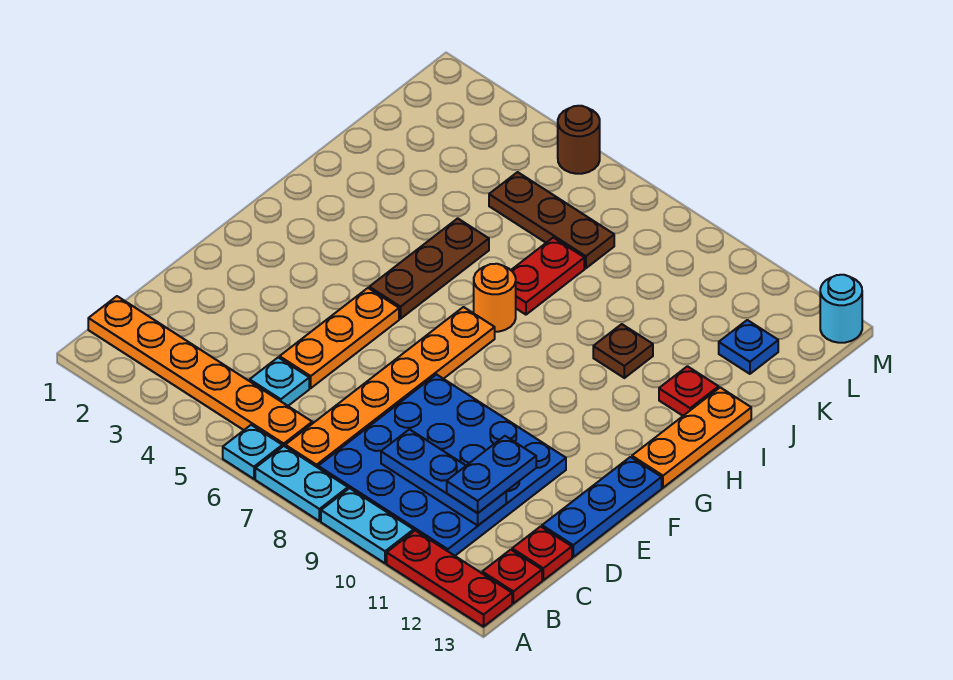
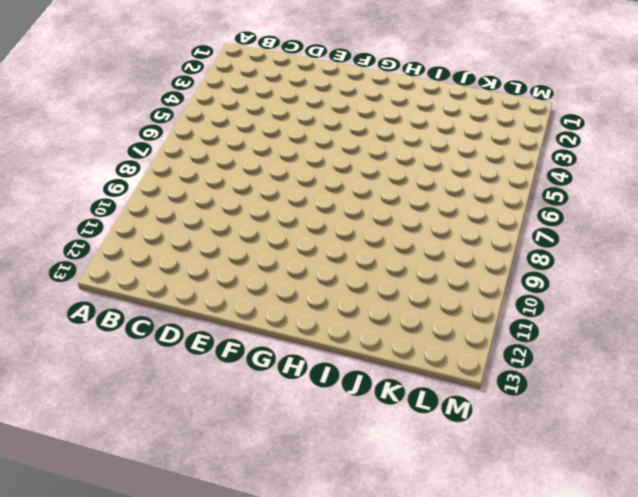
none -> cyan 1x1 plate [223,425,282,479]
none -> cyan 1x2 plate [255,446,348,521]
none -> cyan 1x2 plate [321,488,414,563]

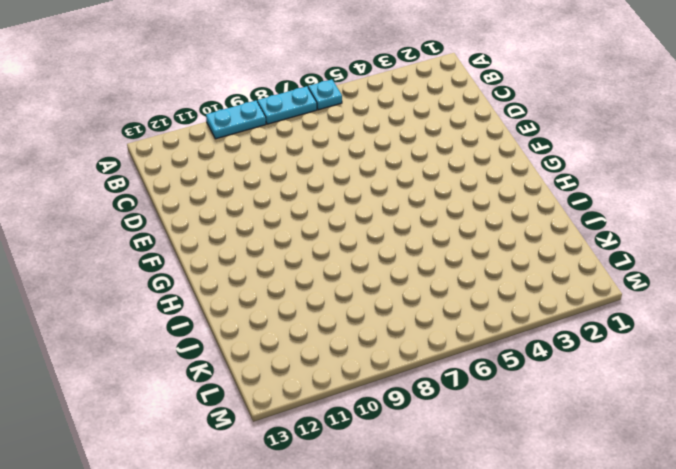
none -> red 1x3 plate [387,531,512,627]
none -> orange 1x6 plate [88,296,312,447]
none -> orange 1x6 plate [285,307,495,467]

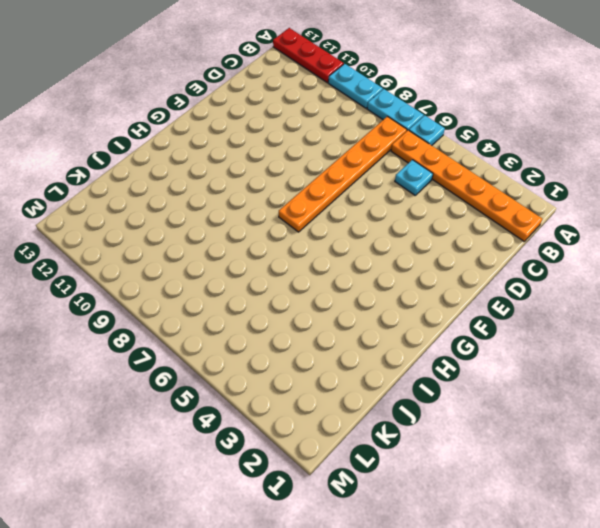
none -> blue 4x4 plate [318,375,566,556]
none -> red 1x1 plate [482,550,542,604]
none -> red 1x1 plate [512,526,572,580]

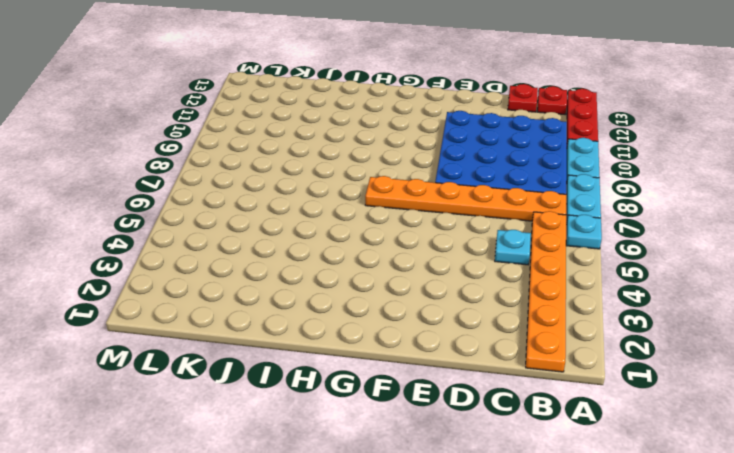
none -> orange 1x3 plate [280,288,399,388]
none -> blue 1x3 plate [542,457,662,557]
none -> brown 1x3 plate [369,218,489,319]

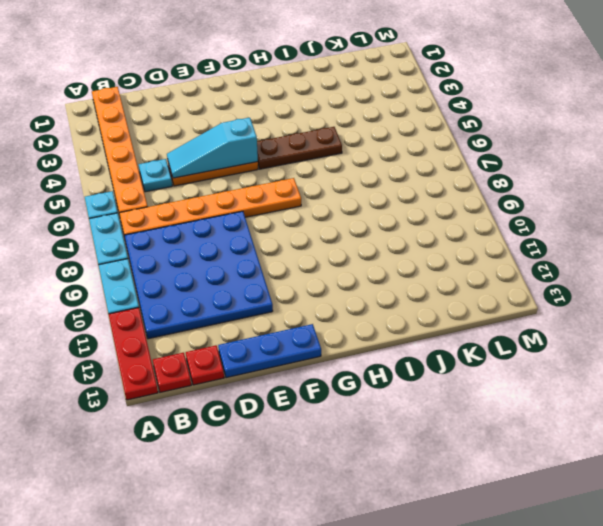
cyan 1x3 slope [167,118,258,178] -> none
none -> orange 1x3 plate [632,387,751,488]
none -> orange 1x1 round brick [474,264,516,332]
none -> red 1x2 plate [511,238,584,315]

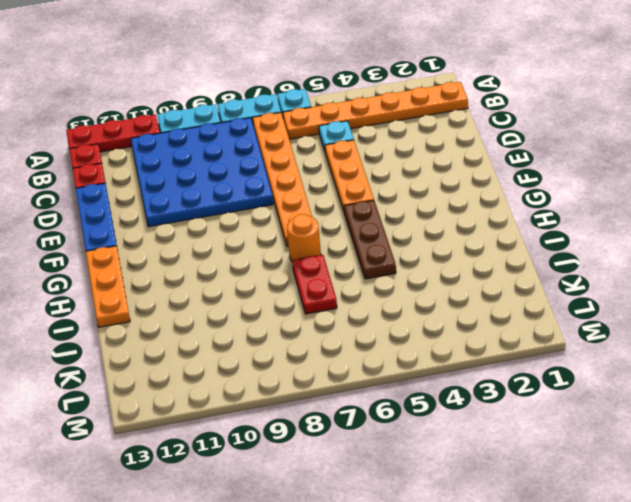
none -> brown 1x1 plate [593,324,653,378]
none -> red 1x1 plate [659,366,719,416]
none -> brown 1x3 plate [489,172,614,268]

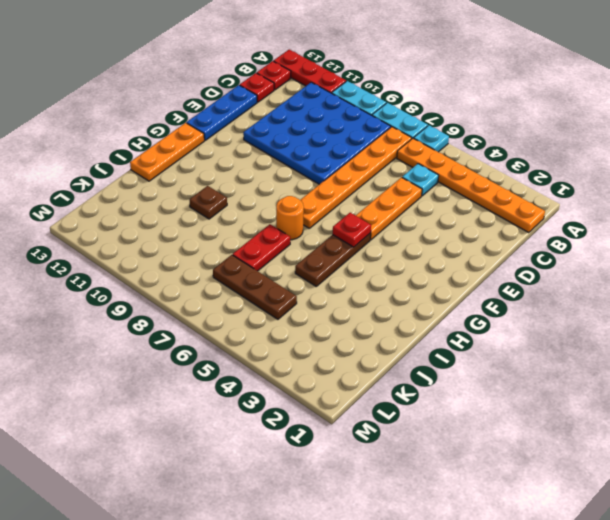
red 1x1 plate [333,213,371,247] -> red 1x1 plate moved to [659,366,719,416]
none -> blue 1x1 plate [719,320,778,374]
none -> brown 1x1 round brick [558,106,600,174]
none -> cyan 1x1 round brick [820,275,862,343]

